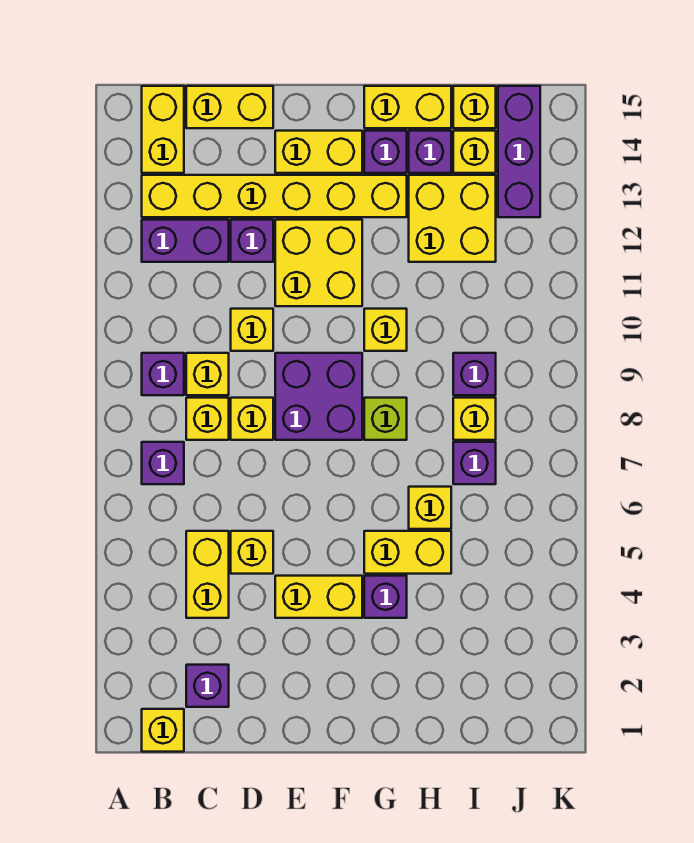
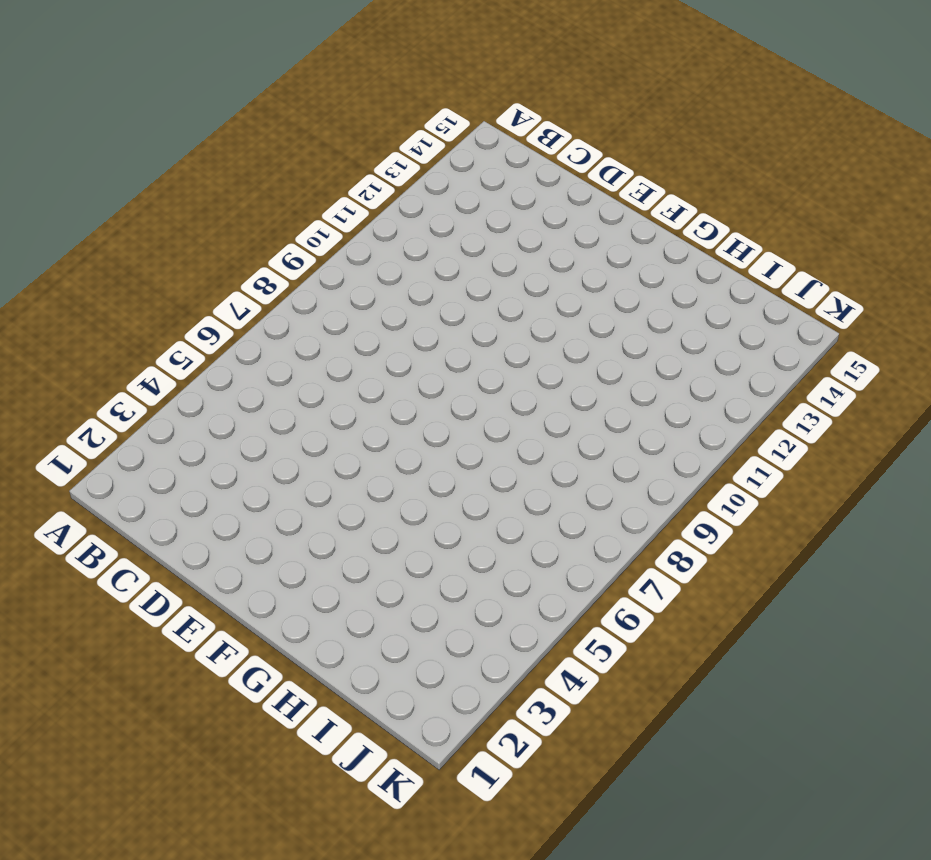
none -> yellow 1x1 brick [142,709,184,752]
none -> purple 1x1 brick [142,442,184,484]
none -> purple 1x1 brick [142,353,184,395]
none -> purple 1x2 brick [142,220,229,262]

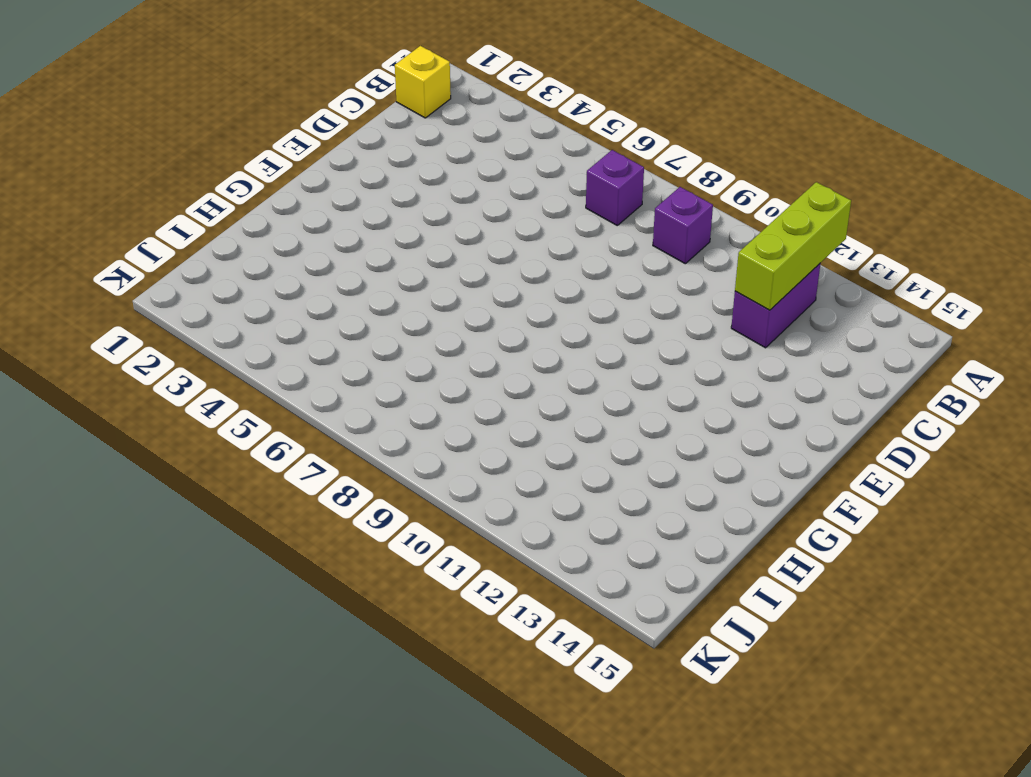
lime 1x3 brick [735,182,851,310] -> none
none -> yellow 1x6 brick [142,175,407,217]
none -> yellow 1x2 brick [142,86,184,173]
none -> purple 1x1 brick [186,665,229,707]
none -> yellow 1x2 brick [186,531,229,618]

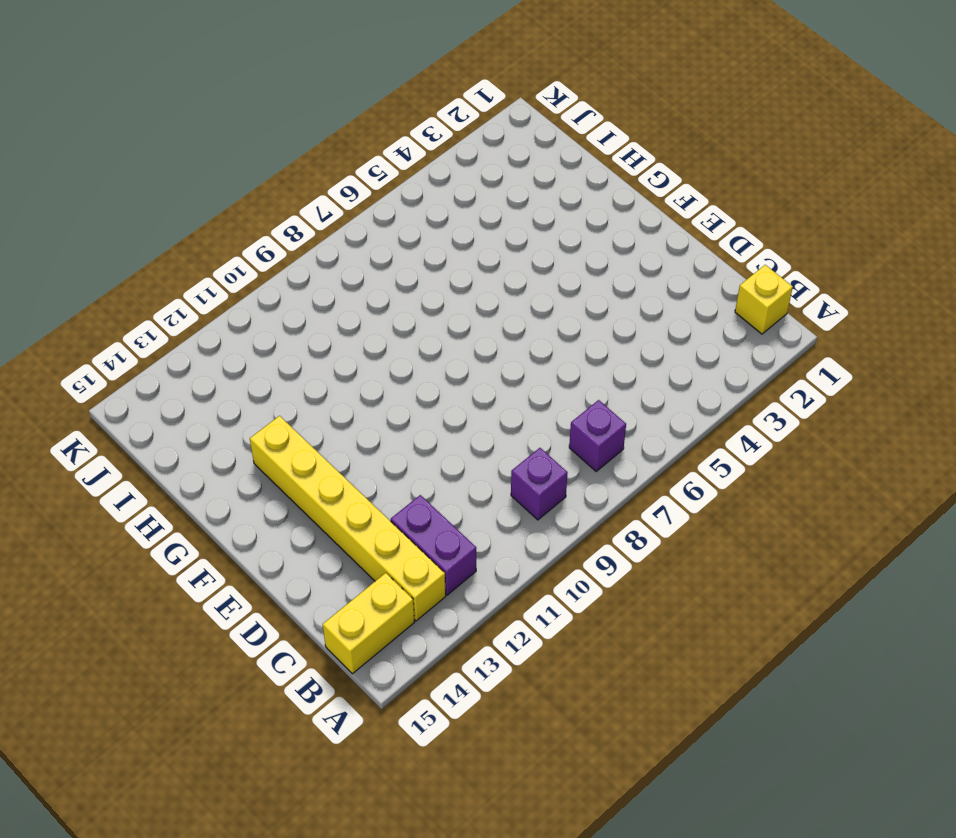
none -> purple 1x1 brick [186,665,229,707]
none -> yellow 1x2 brick [186,531,229,618]
none -> yellow 1x1 brick [186,398,229,440]
none -> yellow 1x1 brick [186,353,229,395]

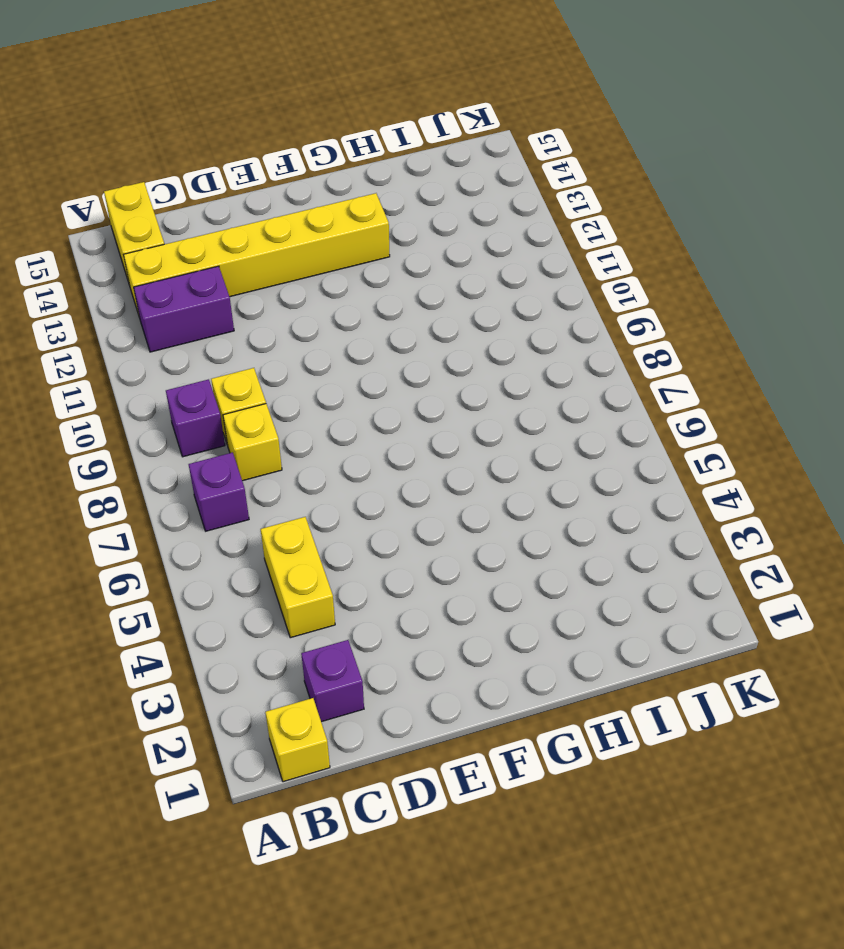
none -> yellow 1x2 brick [186,86,273,128]
none -> yellow 1x1 brick [231,531,273,574]
none -> yellow 1x1 brick [231,398,273,440]
none -> yellow 1x1 brick [231,309,273,351]

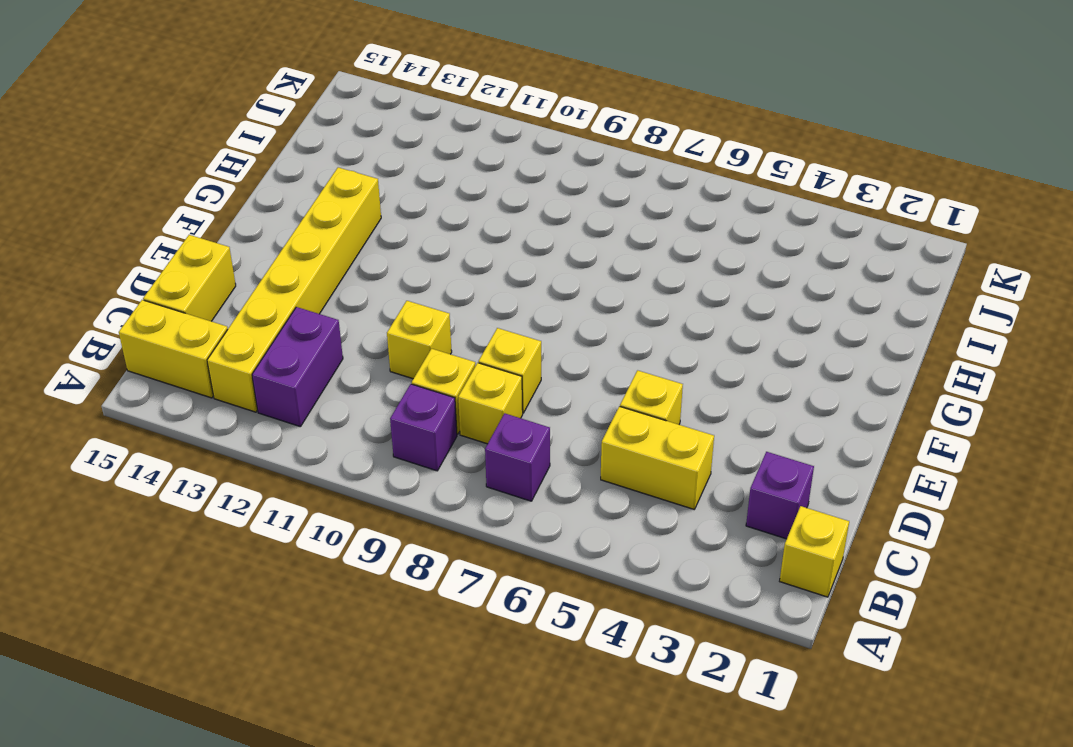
none -> purple 1x1 brick [231,220,273,262]
none -> yellow 1x2 brick [275,576,362,618]
none -> purple 2x2 brick [275,353,362,440]
none -> yellow 2x2 brick [275,220,362,306]

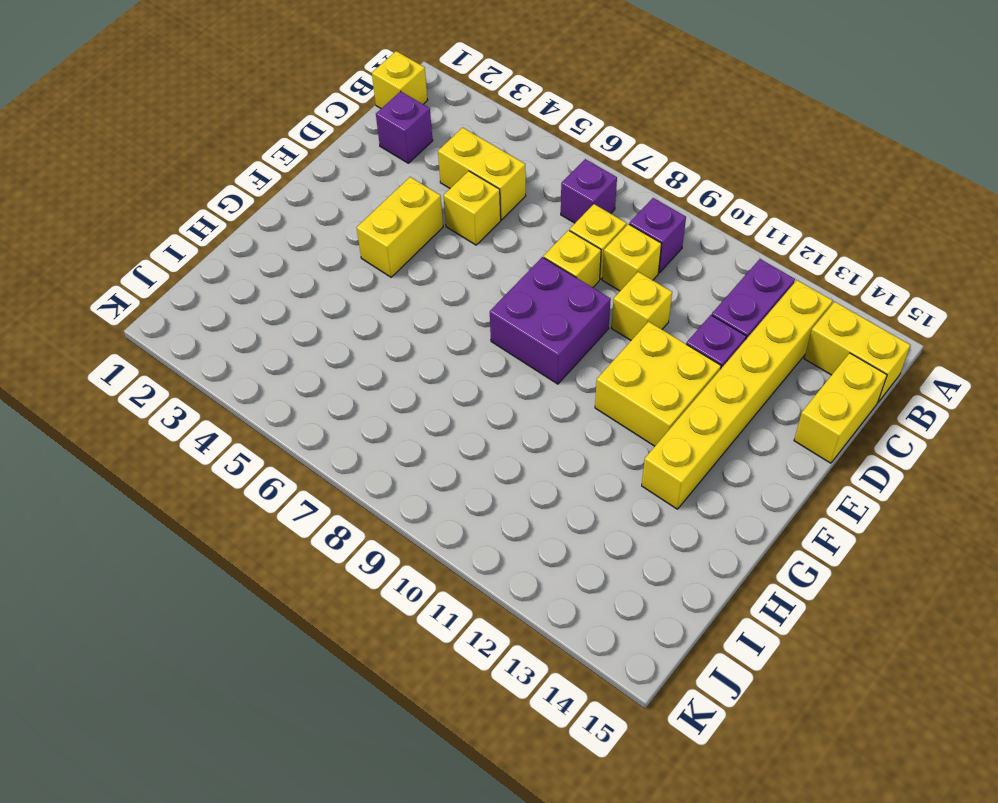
none -> yellow 1x2 brick [275,131,362,173]
none -> purple 1x1 brick [364,576,407,618]
none -> yellow 1x2 brick [364,531,451,574]
none -> lime 1x1 brick [364,398,407,440]

